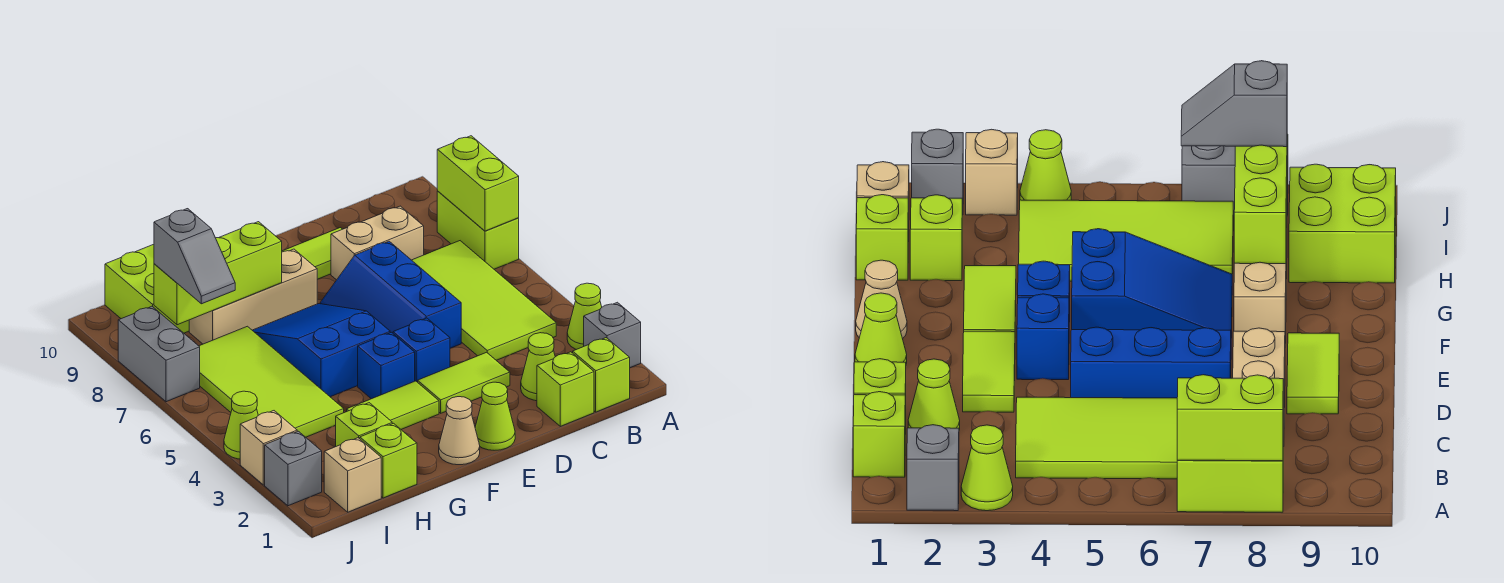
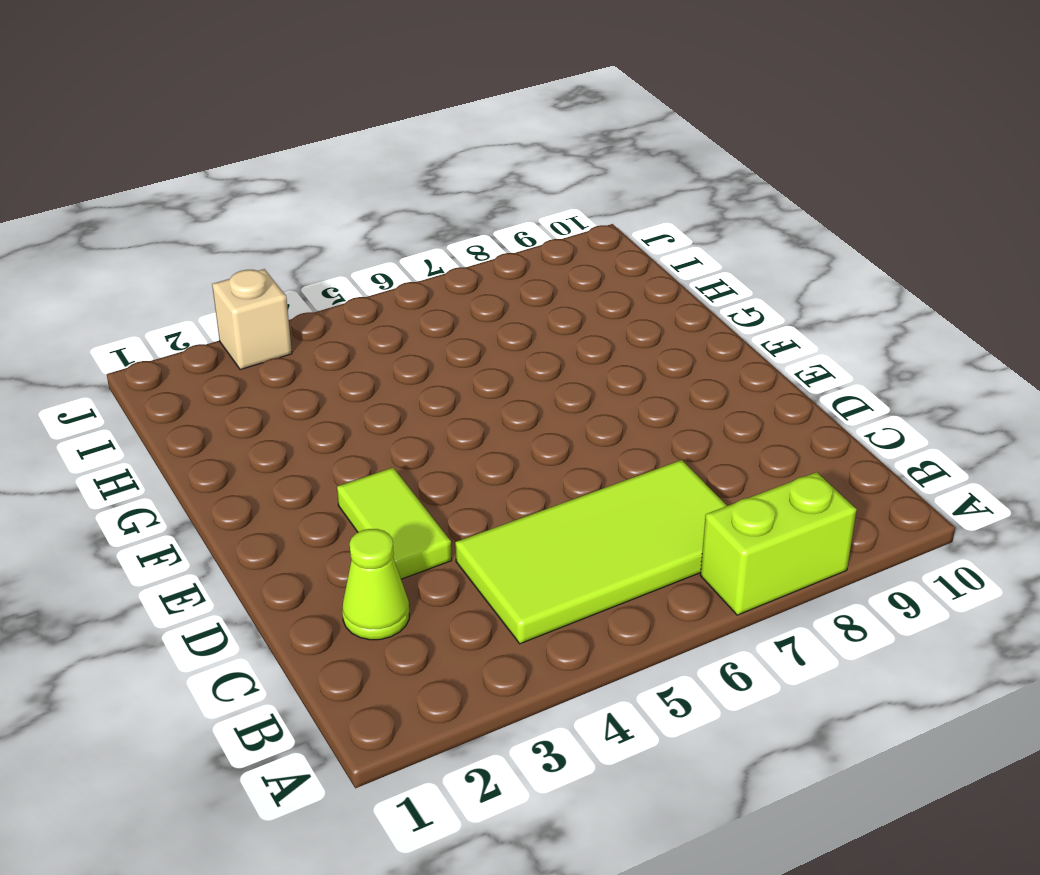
none -> grey 1x1 brick [584,302,641,368]
none -> lime 1x1 cone [567,283,602,350]
none -> lime 1x1 brick [573,338,630,412]
none -> lime 1x1 brick [537,352,594,426]

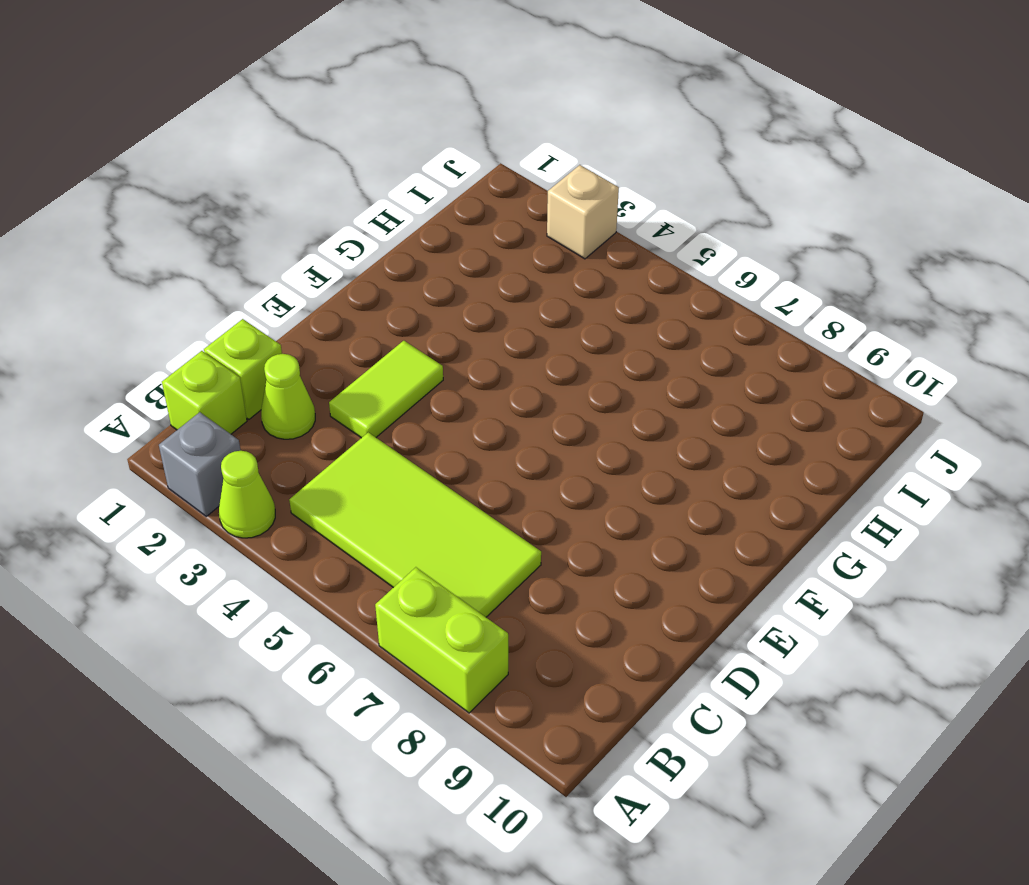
none -> tan 1x2 brick [331,206,424,280]
none -> blue 2x3 slope [320,241,461,348]
none -> lime 1x2 tile [282,228,342,279]
none -> lime 1x1 cone [475,382,515,450]

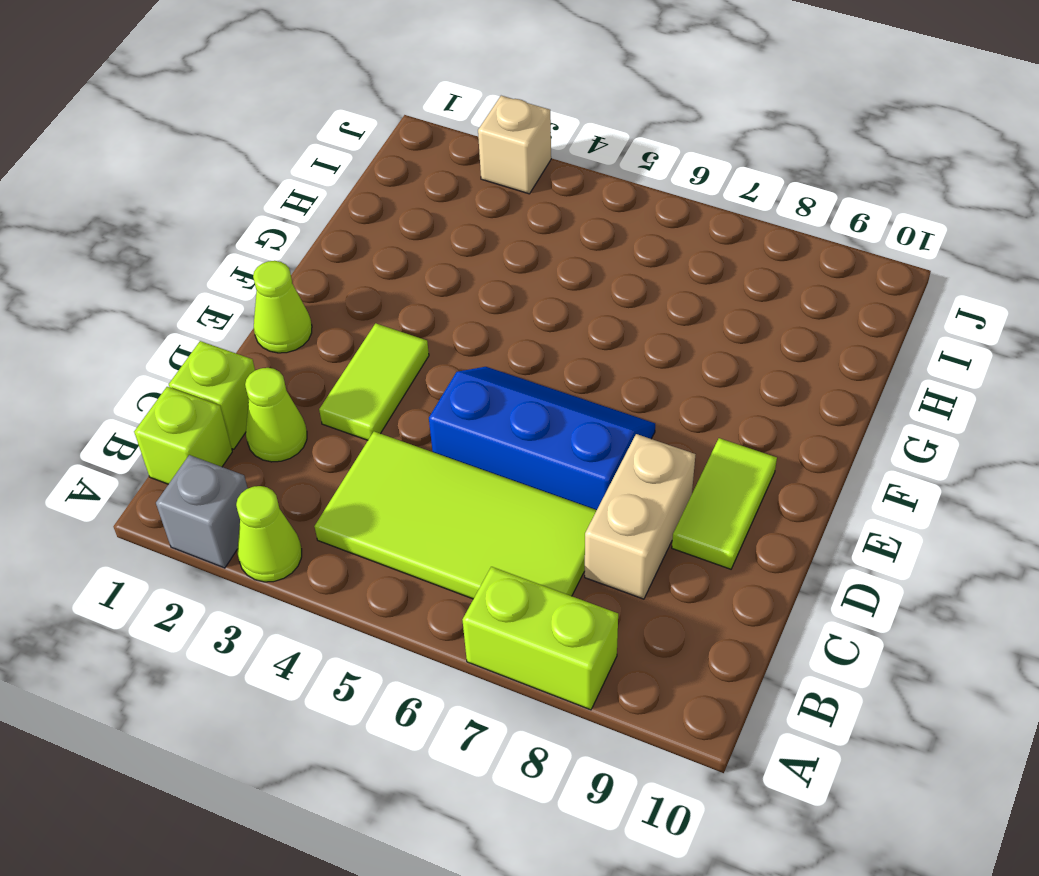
none -> blue 1x1 brick [393,318,450,382]
none -> tan 1x1 cone [439,397,480,465]
none -> lime 1x2 tile [347,381,439,429]
none -> blue 1x1 brick [358,332,415,399]

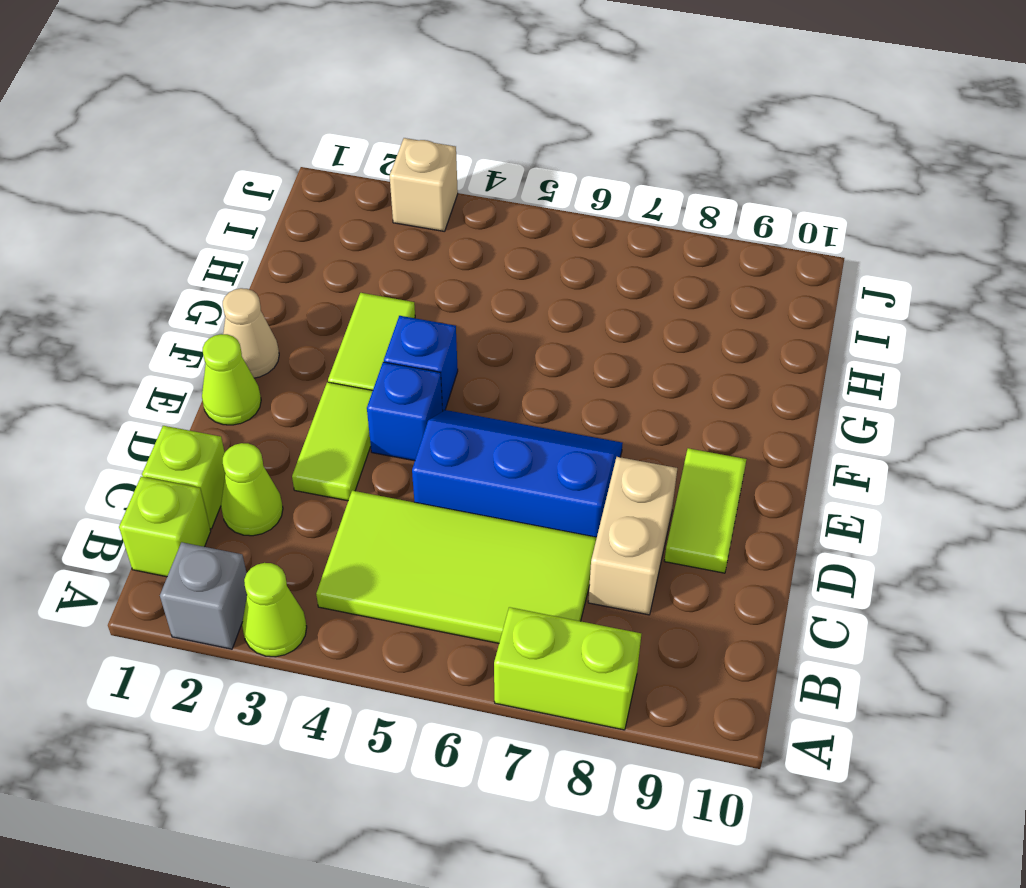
none -> blue 2x3 slope [252,304,390,397]
none -> tan 1x3 brick [189,249,317,344]
none -> lime 1x1 brick [360,423,417,498]
none -> lime 1x1 brick [336,403,392,446]

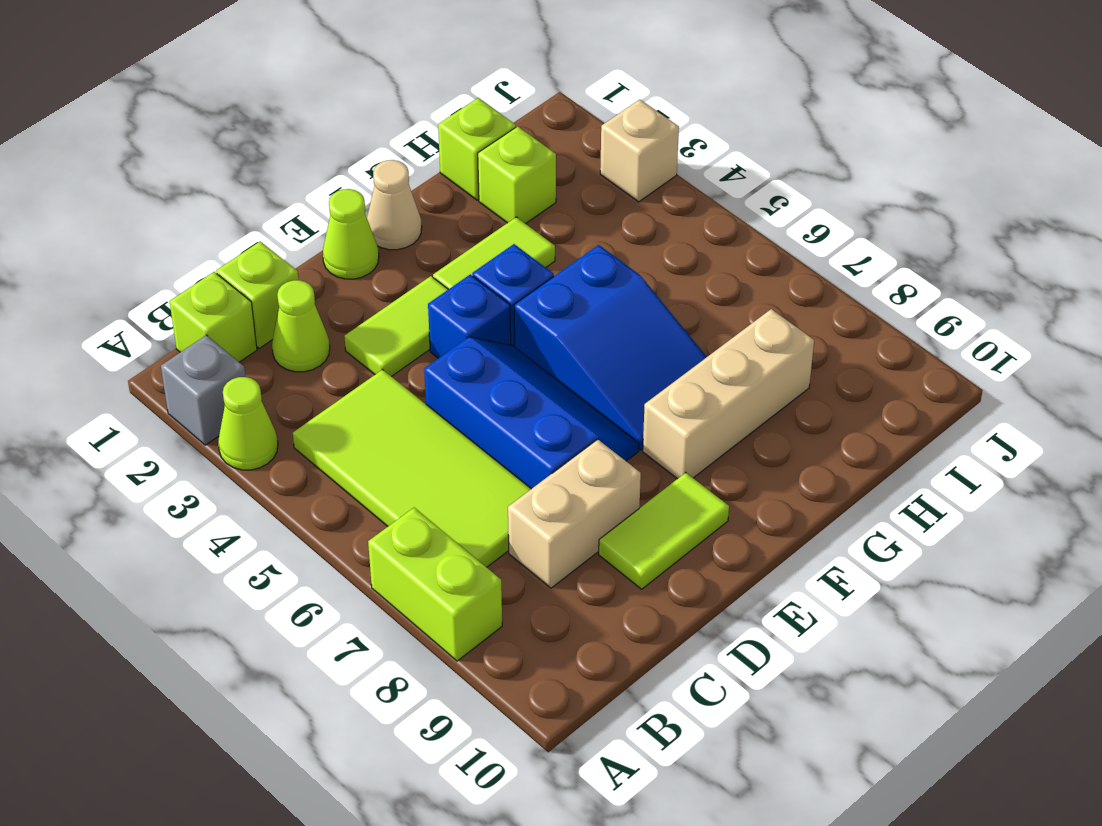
none -> lime 2x4 tile [199,326,344,437]
none -> lime 2x2 brick [105,244,189,333]
none -> tan 1x1 brick [324,438,381,512]
none -> grey 1x1 brick [265,431,322,506]

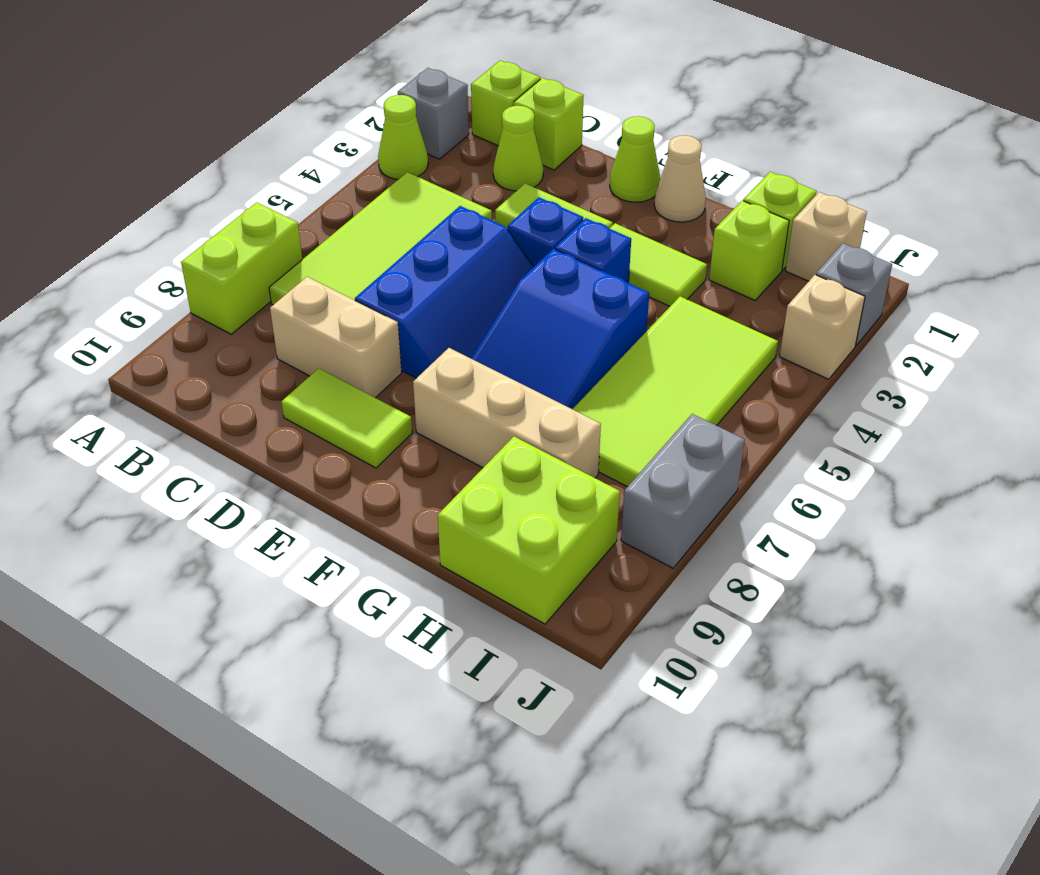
none -> lime 1x1 cone [224,391,258,459]
none -> lime 1x2 brick [437,136,519,231]
none -> lime 1x3 brick [154,222,282,325]
none -> grey 1x2 slope [154,209,235,304]

